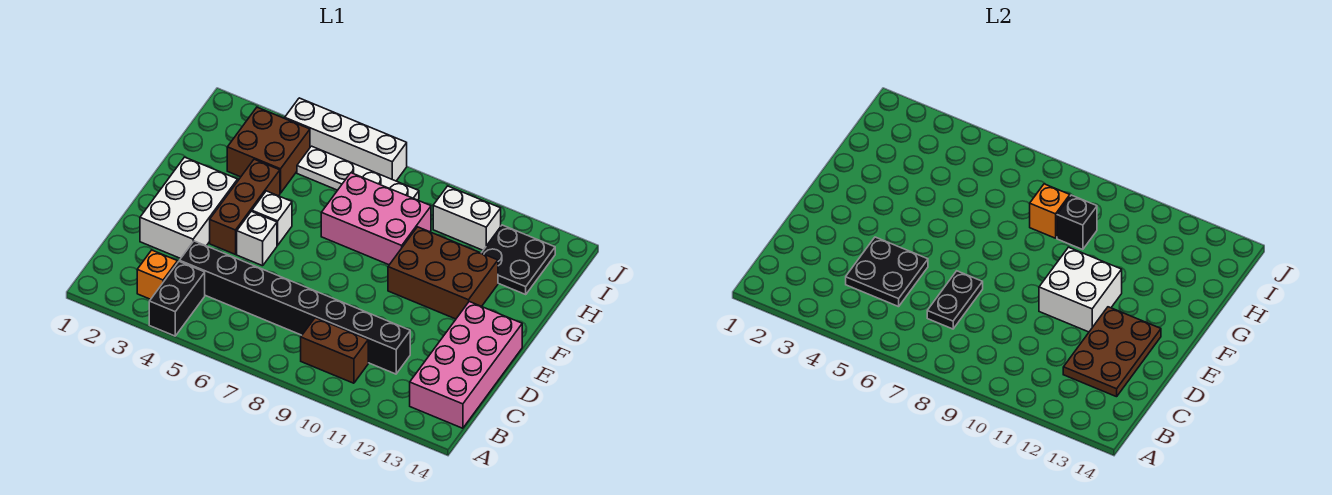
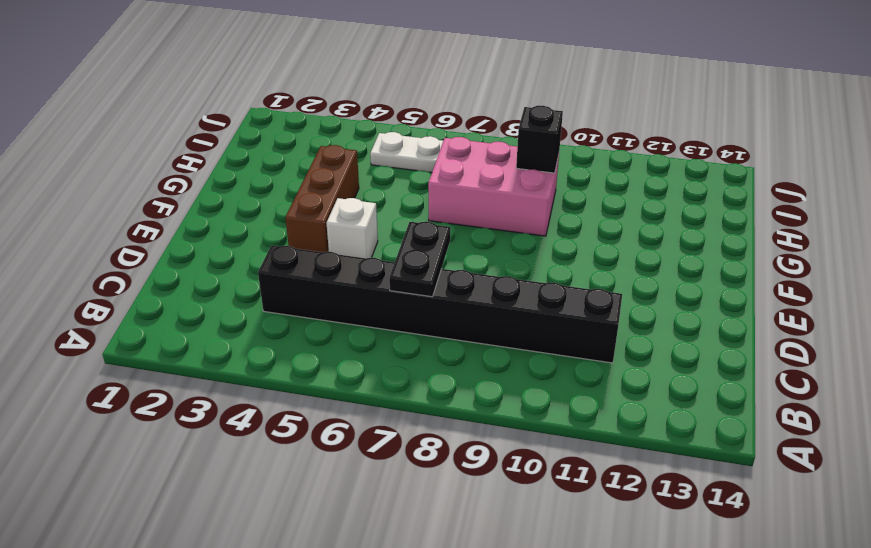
none -> black 1x2 brick [149,261,205,336]
none -> orange 1x1 brick [137,250,177,299]
none -> brown 1x2 brick [301,318,368,383]

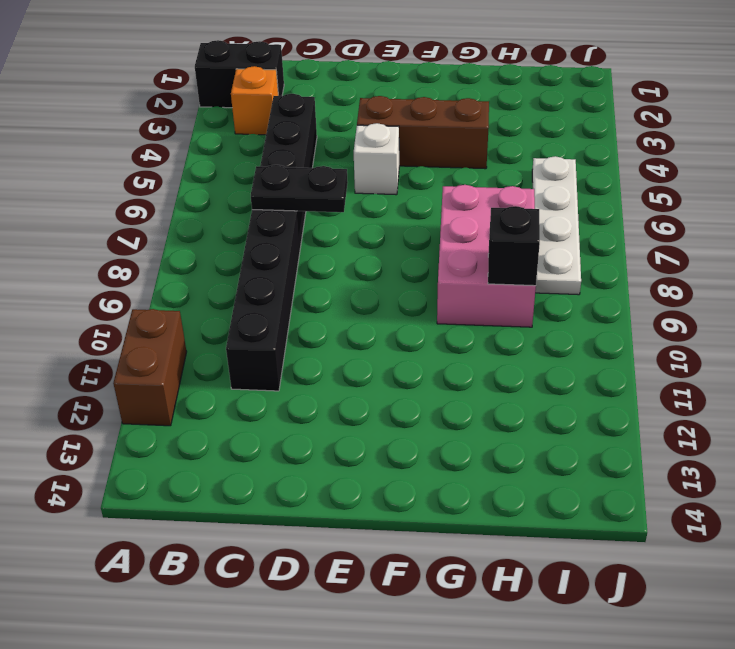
black 1x2 brick [195,40,284,108] -> black 1x2 brick moved to [149,261,205,336]
brown 1x2 brick [113,309,187,426] -> brown 1x2 brick moved to [301,318,368,383]
none -> pink 2x4 brick [410,302,522,428]
none -> white 2x3 brick [140,157,238,259]
none -> white 1x1 brick [252,191,292,245]

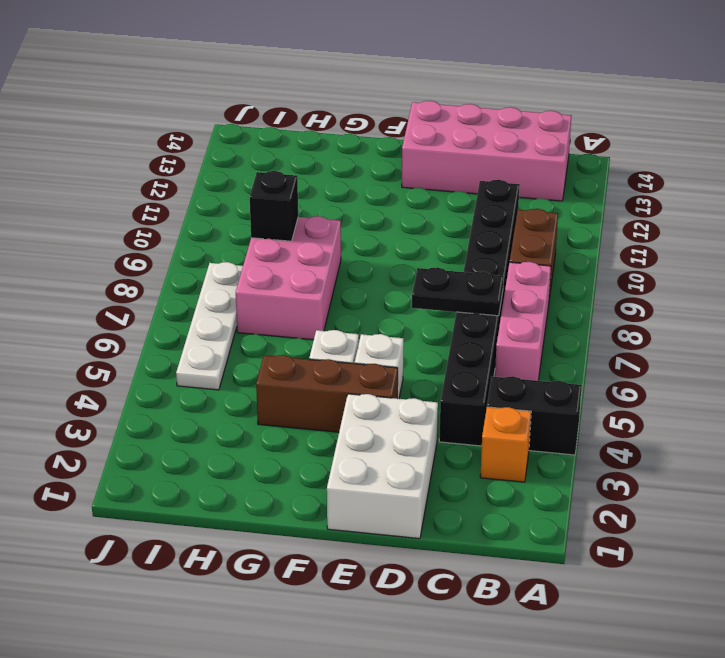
pink 1x3 brick [495,262,551,381] -> none
white 2x3 brick [327,394,438,539] -> white 2x3 brick turned to [140,157,238,259]
none -> brown 2x3 brick [388,227,498,319]
none -> brown 2x2 brick [227,107,310,193]
none -> black 2x2 plate [482,225,555,294]

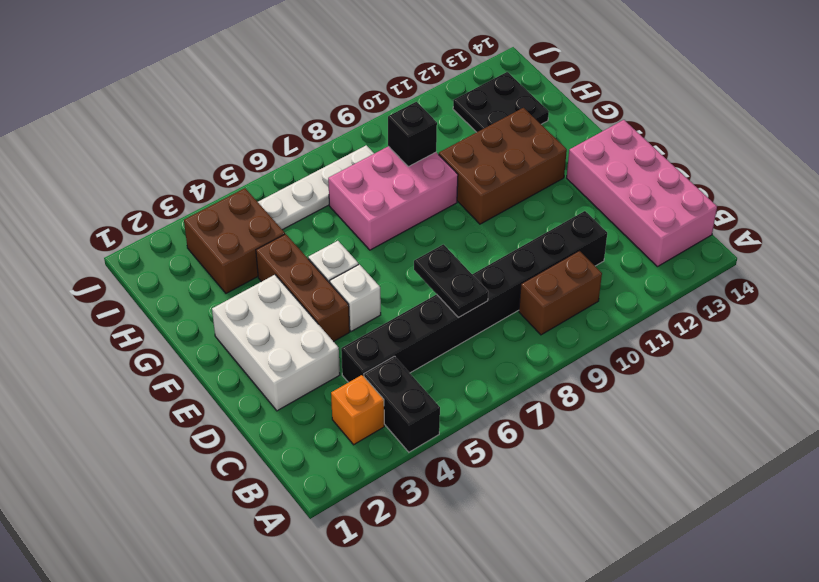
none -> white 1x2 brick [433,186,501,250]
none -> white 1x4 brick [285,98,407,181]
none -> black 2x2 plate [846,237,928,307]

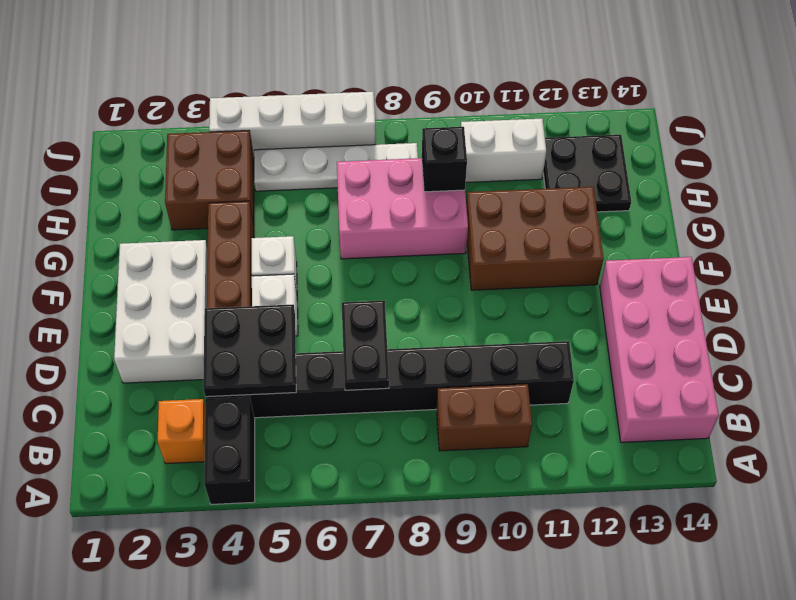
none -> brown 2x3 plate [1063,307,1161,397]
none -> white 2x2 brick [1039,247,1122,332]
none -> orange 1x1 brick [1030,184,1070,238]

